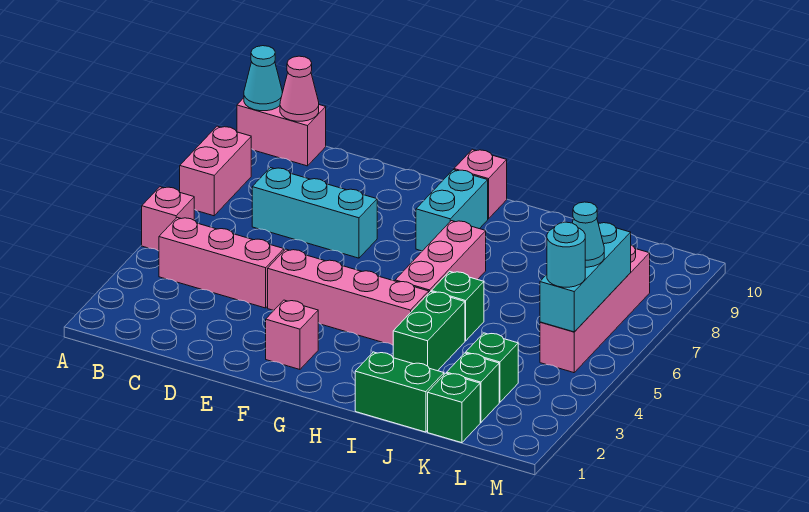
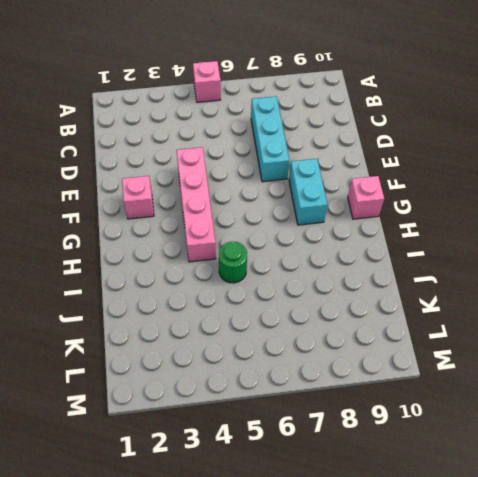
cyan 1x2 brick [289,159,327,225] -> cyan 1x2 brick turned to [416,170,488,251]
green 1x1 round brick [219,242,247,283] -> green 1x1 brick [431,271,484,341]
none -> pink 1x2 brick [180,126,251,216]
none -> pink 1x2 brick [237,98,326,166]
none -> pink 1x3 brick [159,217,284,308]

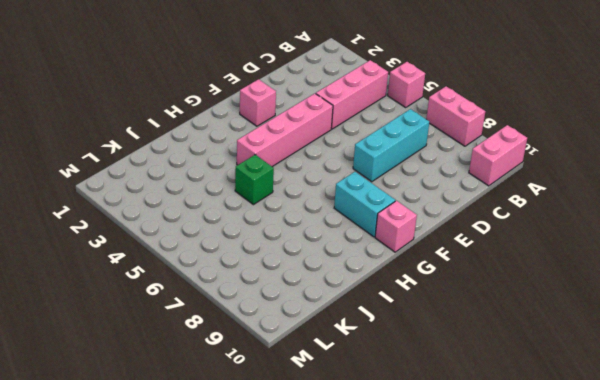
none -> pink 1x3 brick [395,221,486,292]
none -> green 1x2 brick [355,352,444,432]
none -> green 1x2 brick [393,292,465,371]

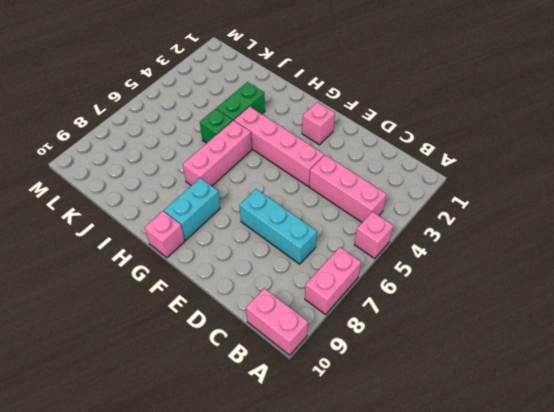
none -> green 1x2 brick [355,352,444,432]
none -> green 1x1 brick [428,373,480,443]
none -> green 1x1 brick [447,353,499,422]

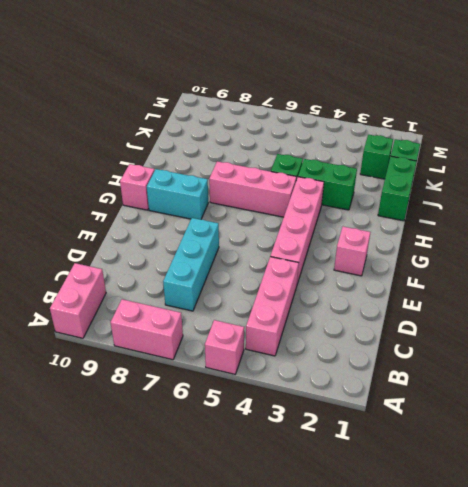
none -> green 1x1 brick [466,333,518,402]
none -> pink 1x4 brick [540,245,650,373]
none -> cyan 1x1 cone [244,46,282,111]

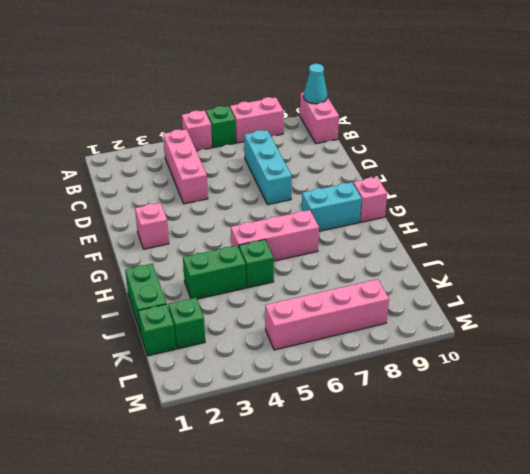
green 1x1 brick [206,106,236,148] -> green 1x1 brick moved to [466,333,518,402]
none -> pink 1x4 brick [268,249,429,345]
none -> pink 1x1 cone [280,56,319,121]
none -> cyan 1x3 brick [540,223,631,332]

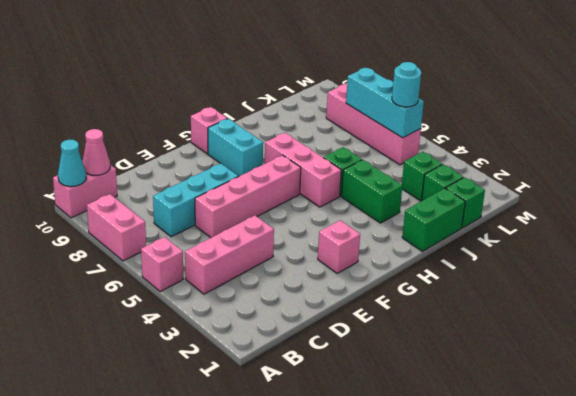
pink 1x4 brick [195,155,301,238] -> pink 1x4 brick moved to [268,249,429,345]
none -> cyan 1x1 cone [572,202,604,267]

